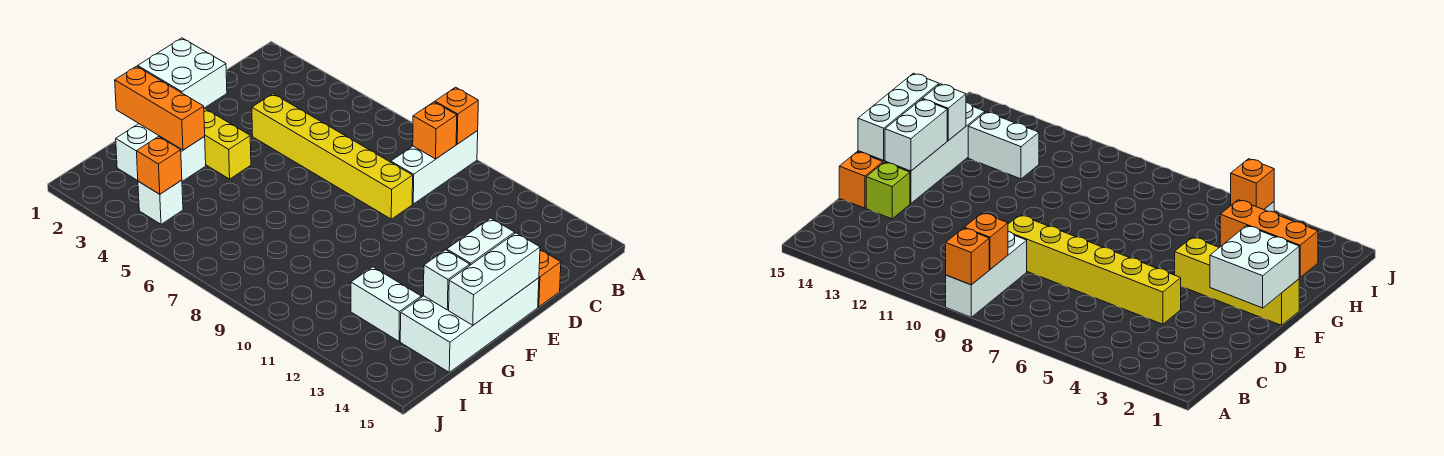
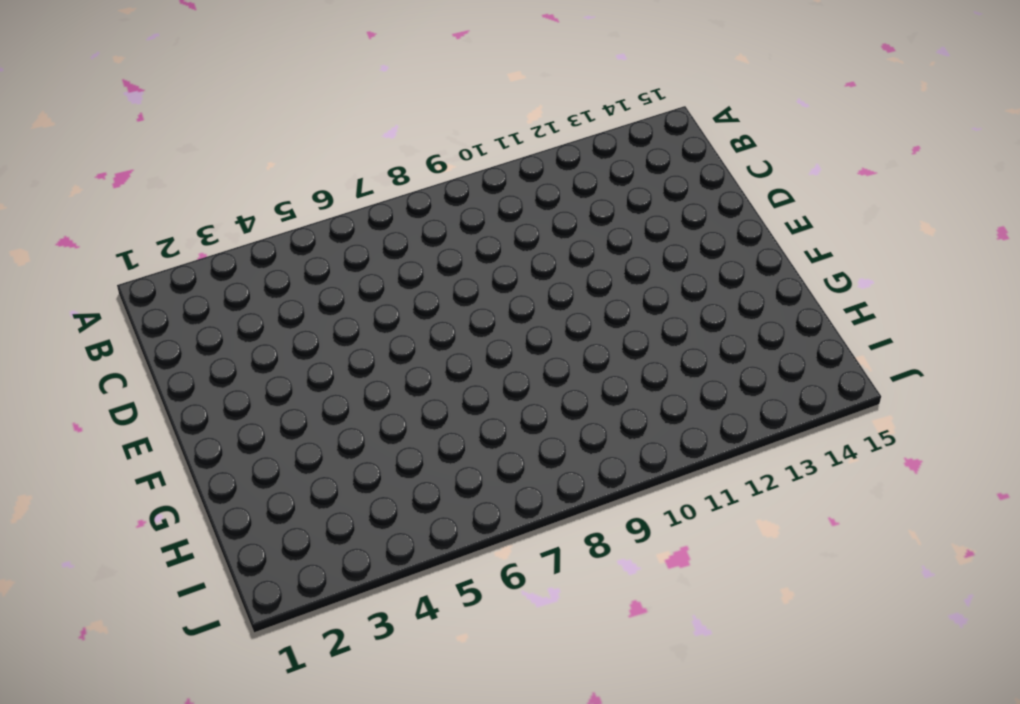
none -> white 1x3 brick [391,131,478,204]
none -> yellow 1x6 brick [252,94,413,219]
none -> lime 1x1 brick [866,162,910,219]

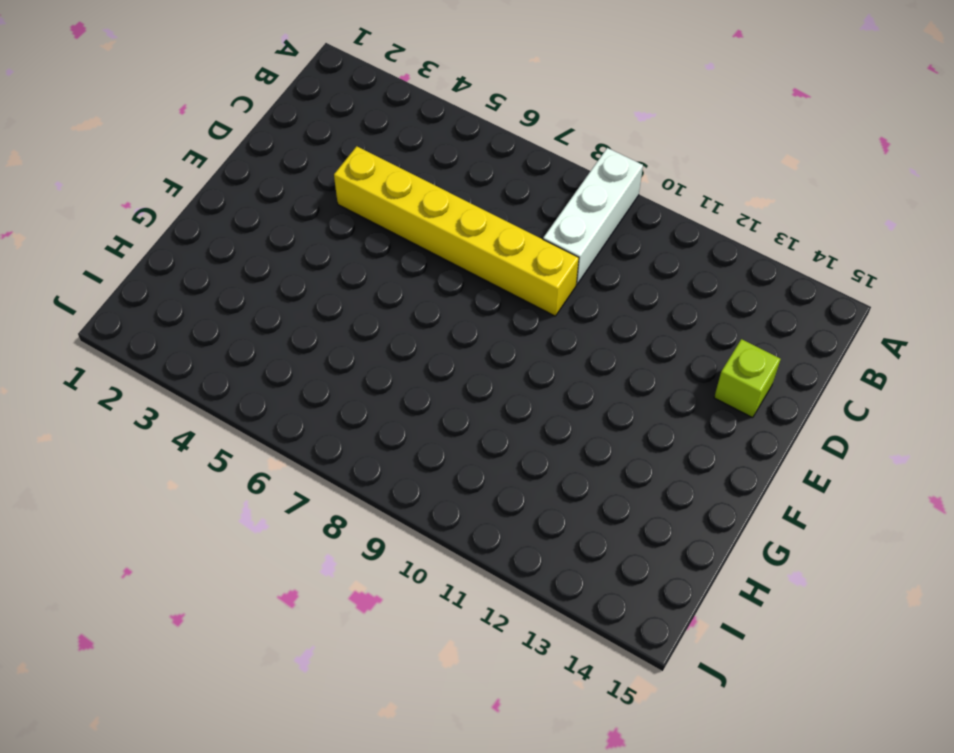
none -> orange 1x1 brick [538,250,561,307]
none -> white 2x4 brick [400,278,539,372]
none -> yellow 1x4 brick [204,108,251,179]

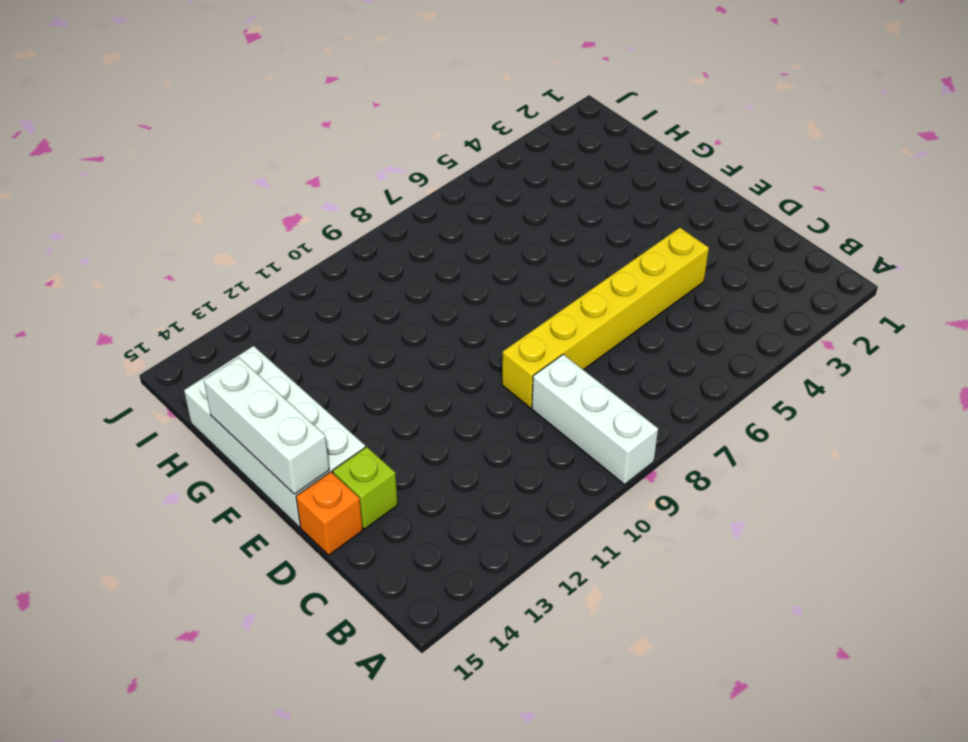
none -> yellow 1x4 brick [204,108,251,179]
none -> white 2x2 brick [116,124,206,181]
none -> white 1x2 brick [351,267,421,341]

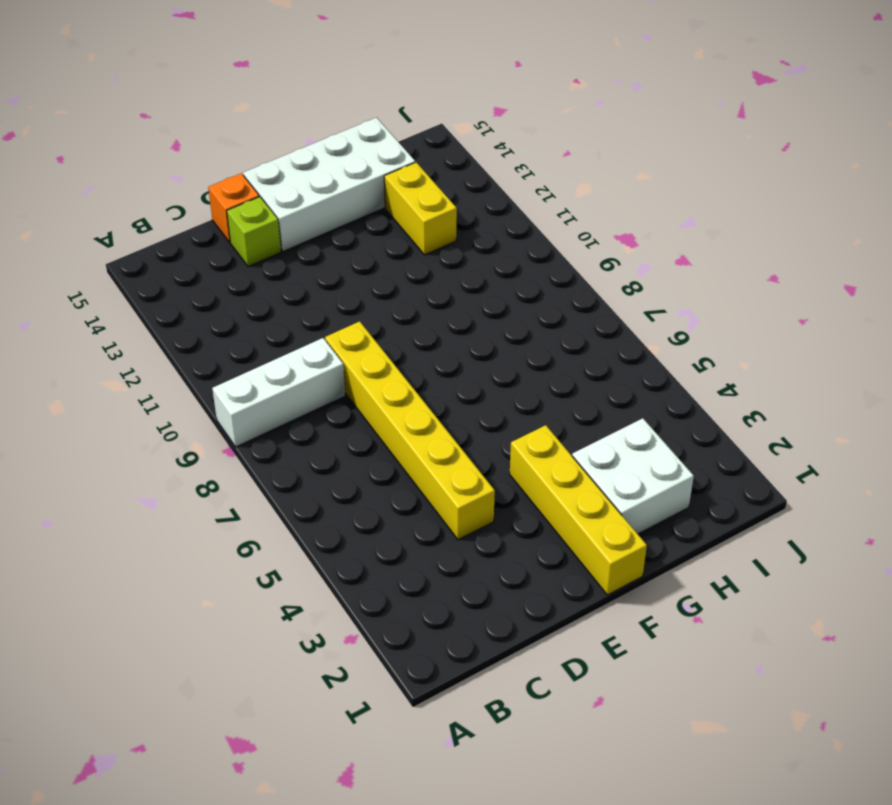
yellow 1x2 brick [384,162,457,255] -> white 1x2 brick [351,267,421,341]
none -> white 1x1 brick [138,180,183,224]
none -> orange 1x1 brick [435,87,478,144]
none -> orange 1x1 brick [413,102,457,159]

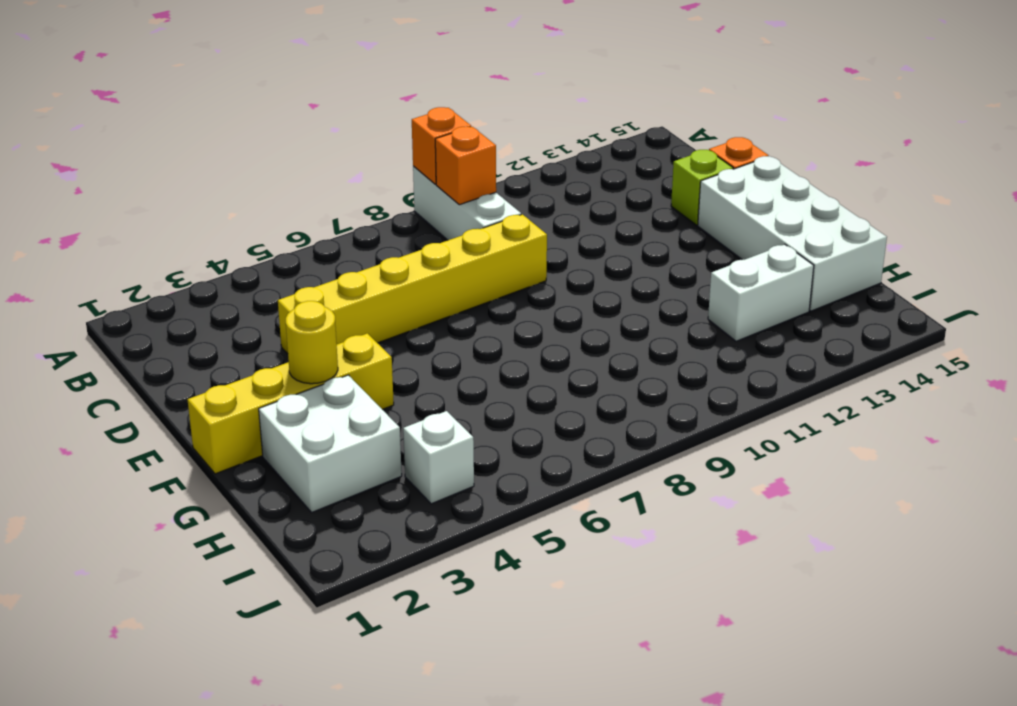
yellow 1x1 round brick [286,301,338,384] -> none
none -> white 2x2 brick [138,38,227,108]
none -> white 1x2 brick [447,218,515,265]
none -> white 1x3 brick [449,233,540,325]

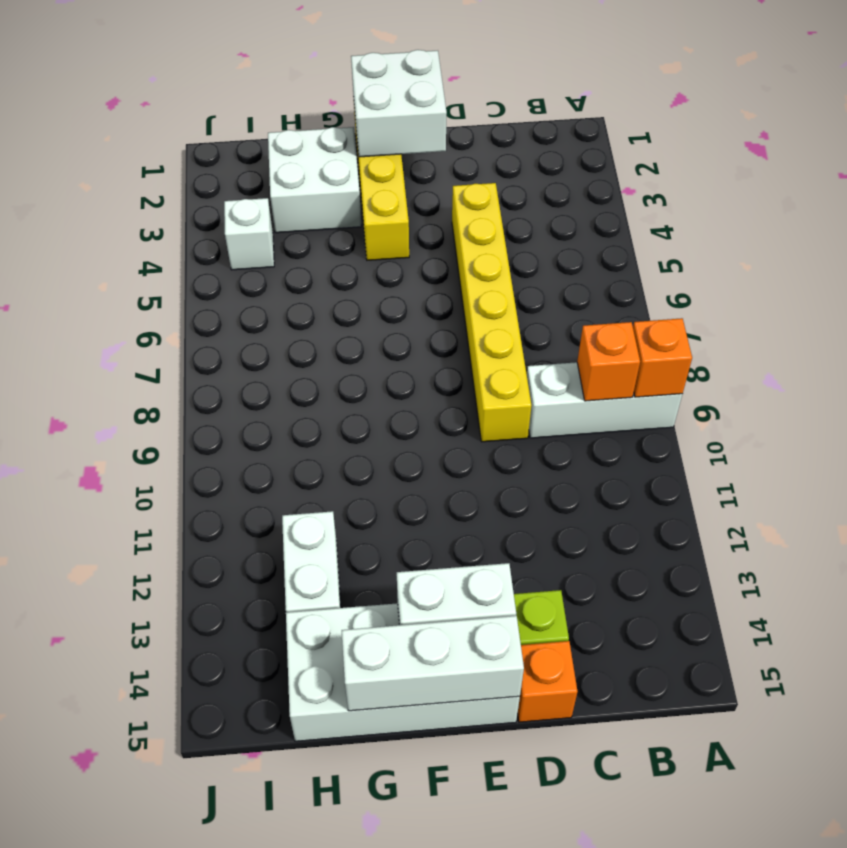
none -> orange 1x3 brick [115,66,205,150]
none -> white 1x1 brick [424,250,470,310]
none -> orange 1x1 brick [137,137,182,194]

